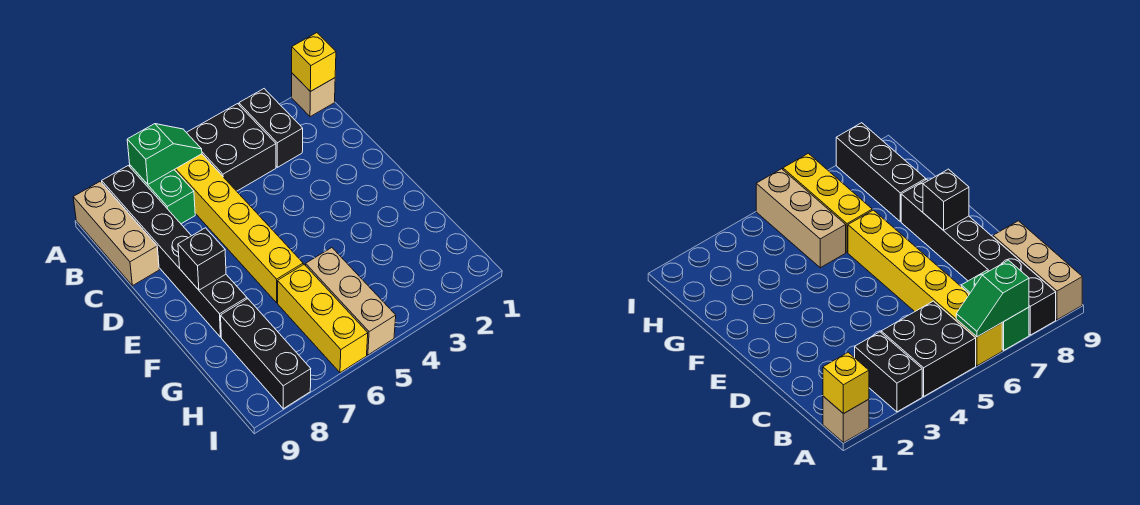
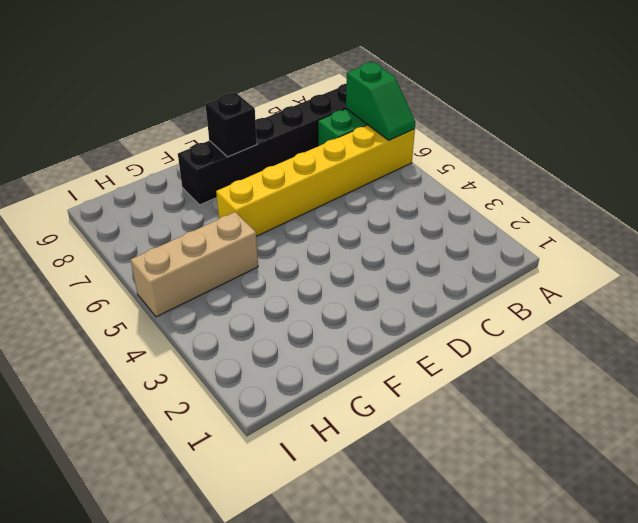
none -> tan 1x1 brick [292,73,335,117]
none -> black 1x2 brick [239,89,303,167]
none -> black 2x2 brick [186,104,276,191]

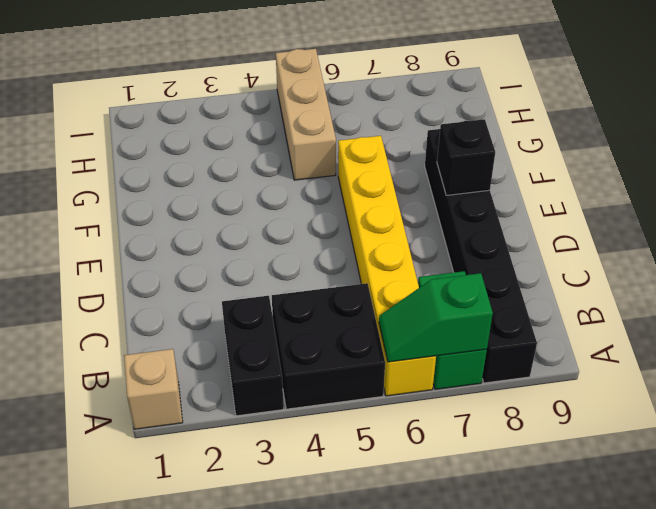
none -> tan 1x3 brick [73,182,159,286]
none -> yellow 1x3 brick [278,264,368,373]
none -> black 1x3 brick [221,299,311,409]

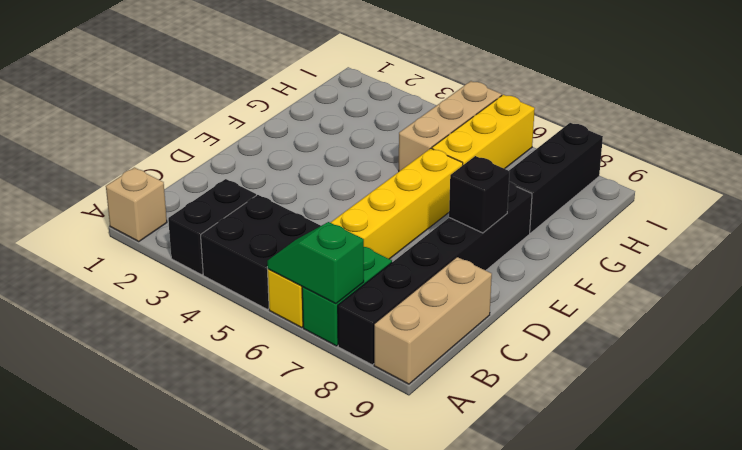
none -> yellow 1x1 brick [292,33,336,92]

